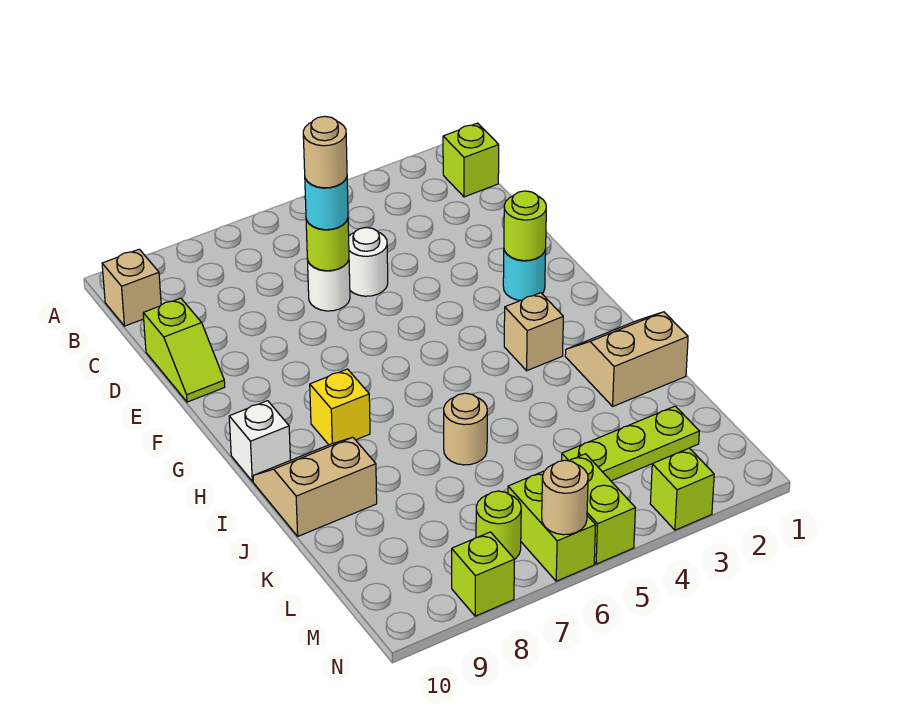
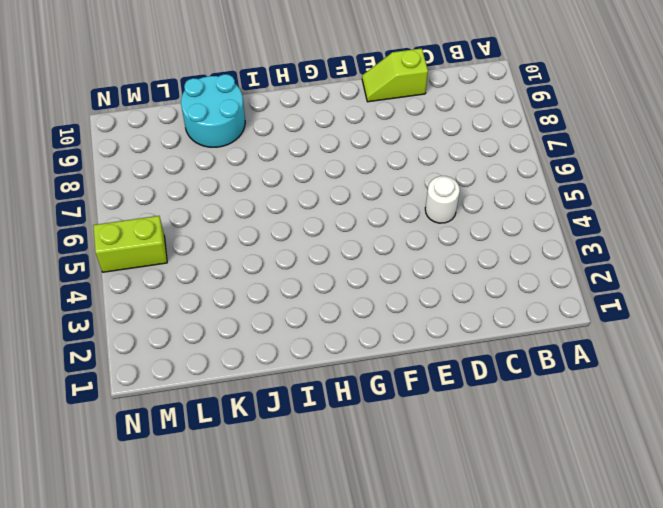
cyan 2x2 round brick [181,74,245,147] -> tan 2x2 slope [253,437,377,536]
none -> lime 1x1 brick [443,123,499,197]
none -> tan 1x1 brick [102,249,161,326]
none -> white 1x1 round brick [307,259,350,311]

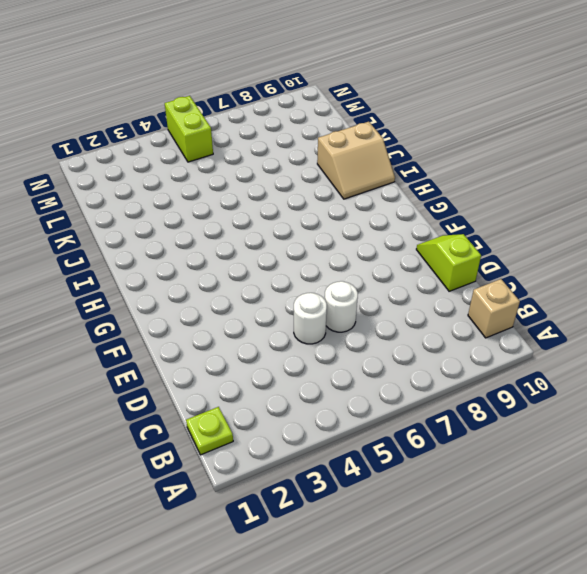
lime 1x1 plate [186,407,233,455] -> lime 1x1 brick [443,123,499,197]
none -> cyan 1x1 round brick [503,249,546,301]
none -> tan 1x1 brick [504,293,563,371]
none -> yellow 1x1 brick [310,369,370,445]

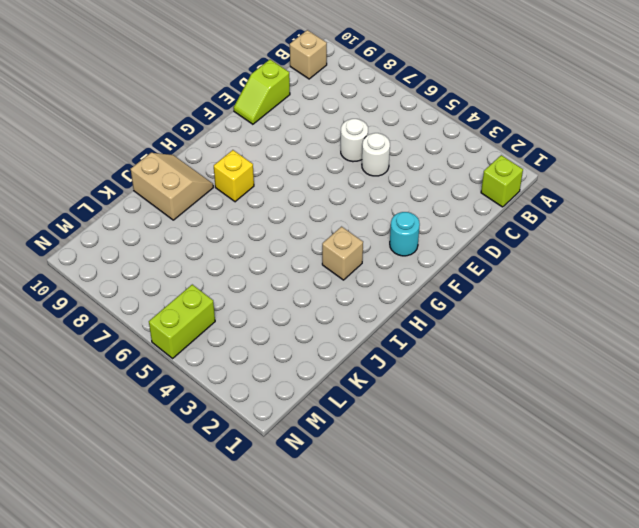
none -> white 1x1 brick [229,401,290,481]
none -> tan 2x2 slope [565,312,688,406]
none -> tan 1x1 round brick [444,393,487,465]

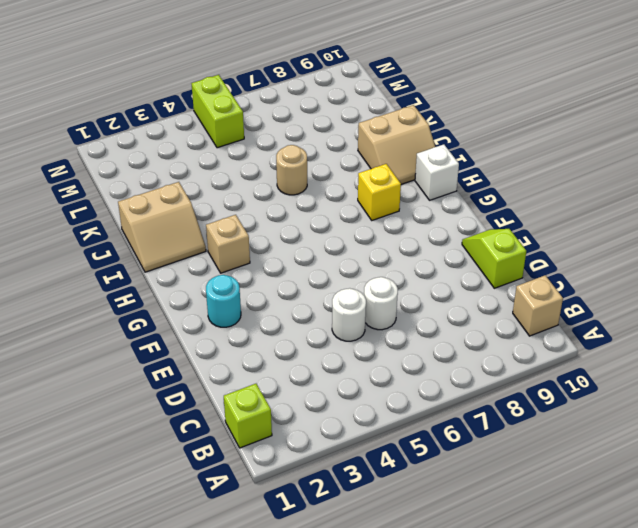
none -> lime 1x3 plate [562,406,699,481]
none -> lime 1x2 brick [508,471,596,581]
none -> lime 1x1 round brick [476,491,521,559]

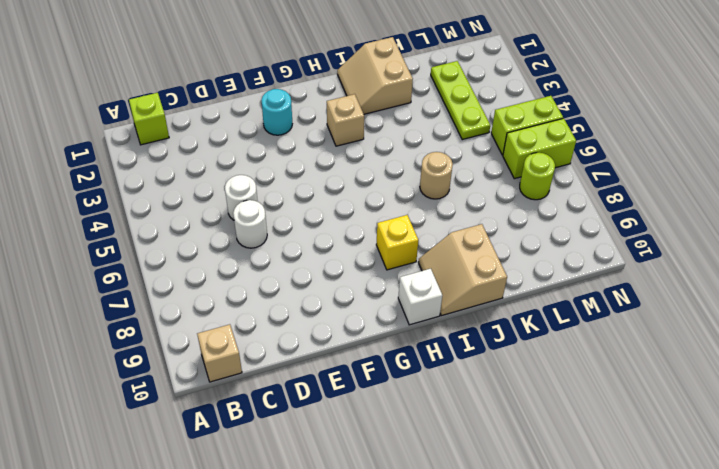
none -> lime 1x2 slope [143,298,225,402]
none -> lime 1x1 brick [650,448,714,530]
none -> lime 1x1 brick [452,532,515,616]

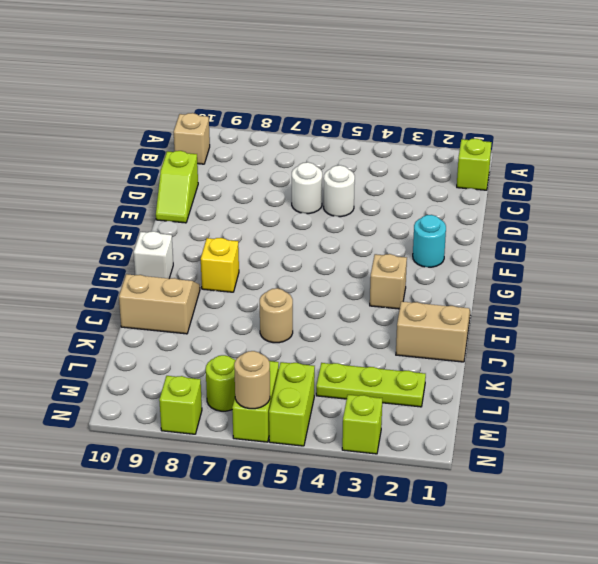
none -> lime 1x1 round brick [306,219,349,271]
none -> lime 1x1 round brick [504,191,546,261]
none -> cyan 1x1 round brick [305,177,348,230]

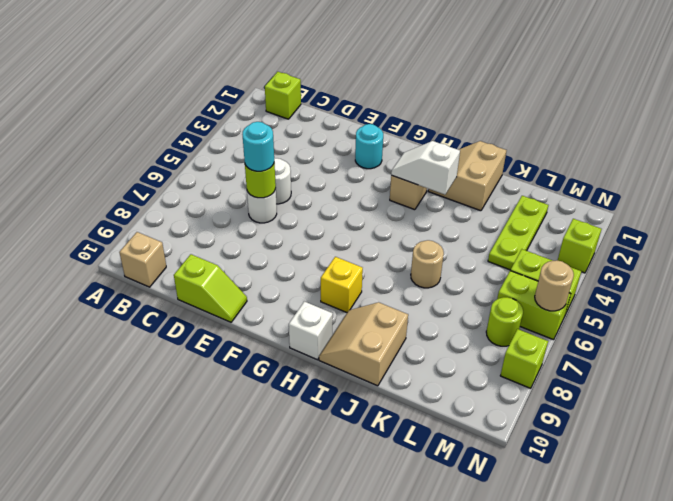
white 1x2 slope [391,141,460,195] -> none
none -> lime 1x1 round brick [504,191,546,261]
none -> tan 1x1 round brick [303,116,347,188]

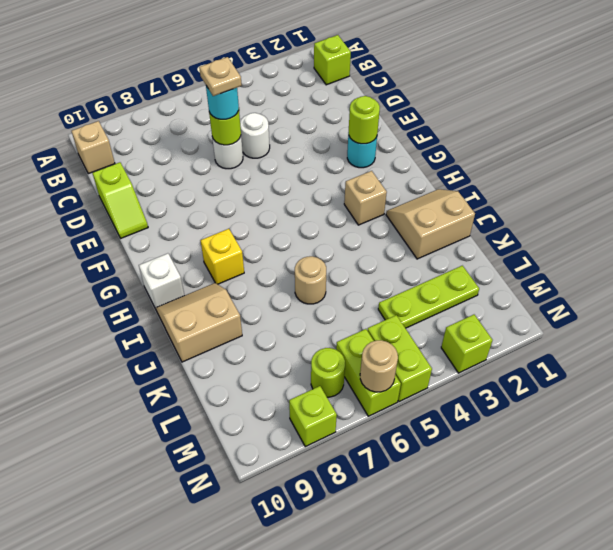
tan 1x1 plate [199,57,242,96] -> tan 1x1 round brick [303,116,347,188]

